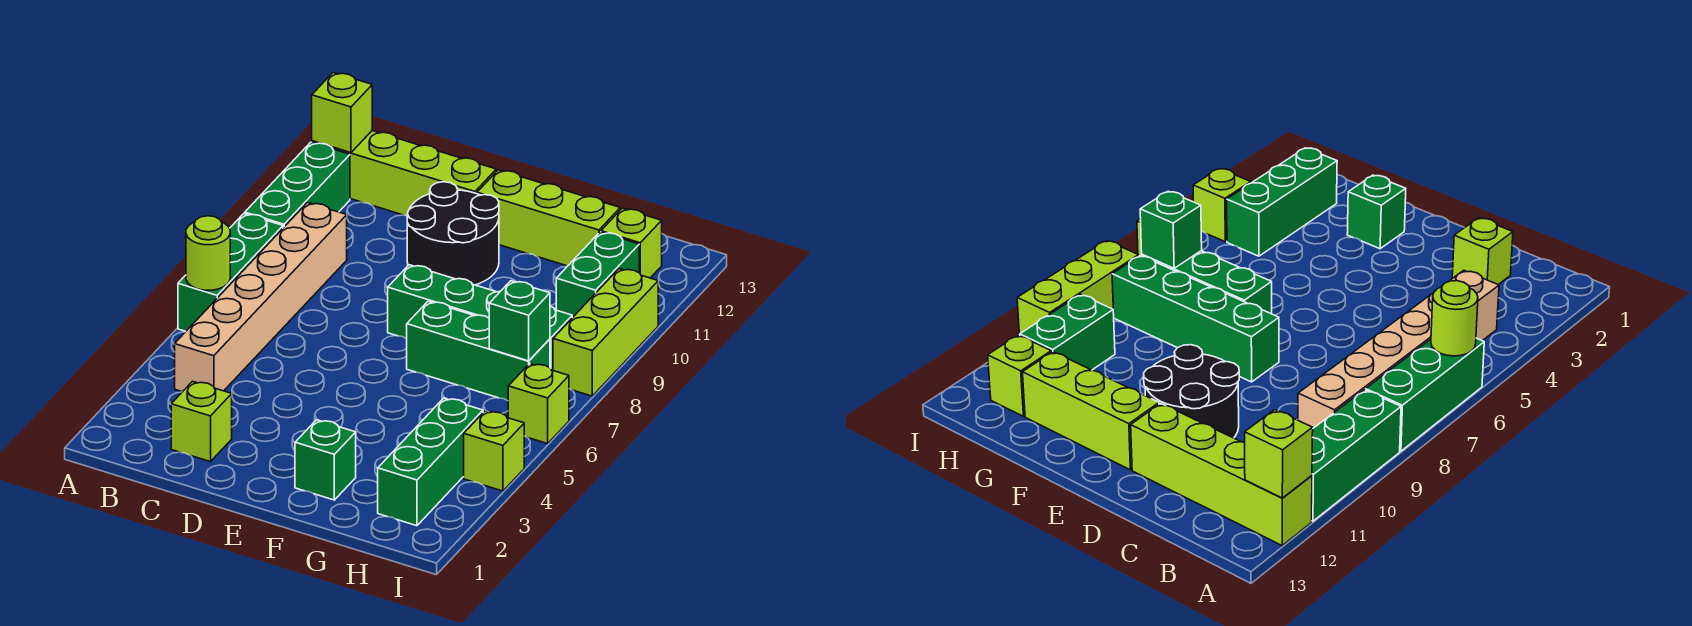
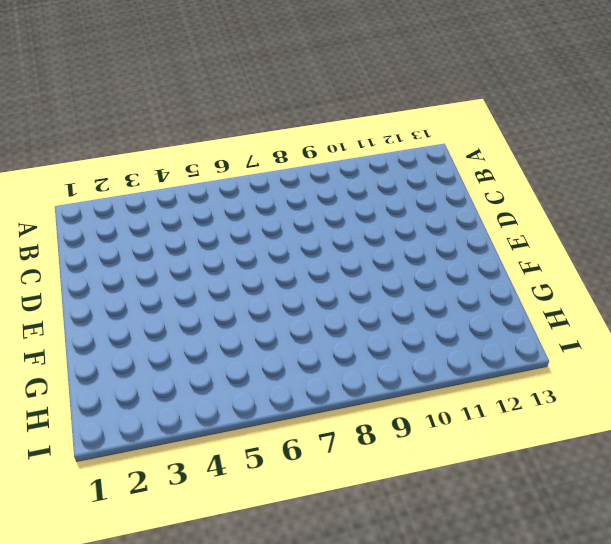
none -> green 1x3 brick [178,214,283,332]
none -> green 1x3 brick [245,142,350,228]
none -> lime 1x4 brick [312,131,496,216]

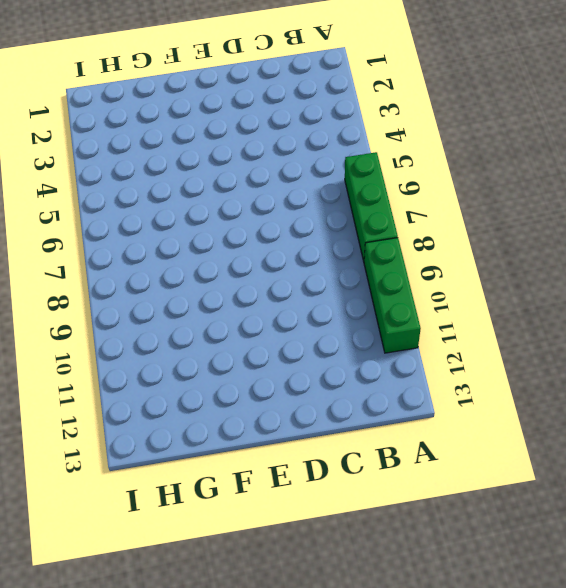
none -> lime 1x4 brick [312,131,496,216]
none -> tan 1x6 brick [175,203,347,392]
none -> lime 1x1 brick [171,381,232,462]

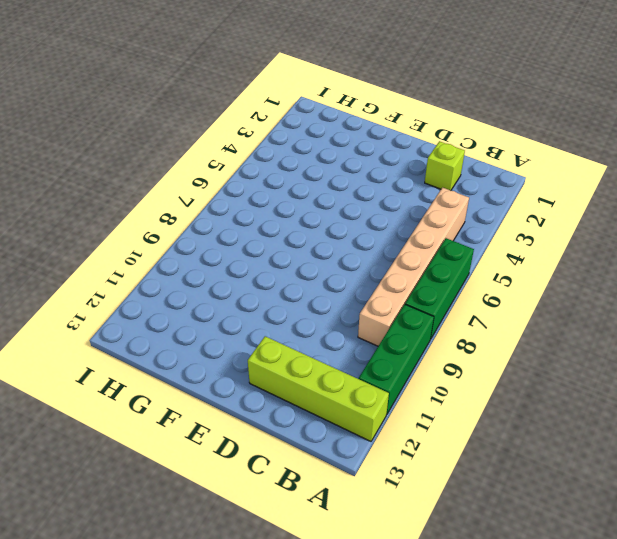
none -> black 2x2 round brick [407,182,499,285]
none -> green 1x4 brick [388,265,572,370]
none -> lime 1x3 brick [477,170,620,266]

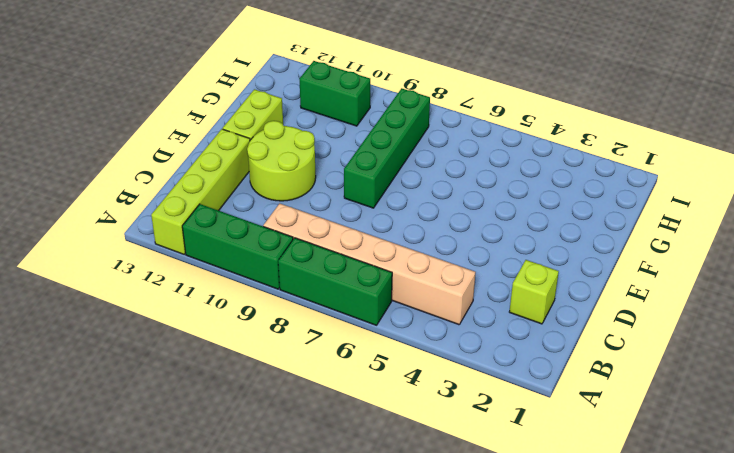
lime 2x2 round brick [247,121,316,201] -> black 2x2 round brick [407,182,499,285]
lime 1x2 brick [222,89,283,140] -> lime 1x3 brick [477,170,620,266]
none -> green 1x1 brick [295,420,356,500]
none -> green 1x3 brick [407,301,550,401]
none -> green 1x3 brick [378,398,483,526]

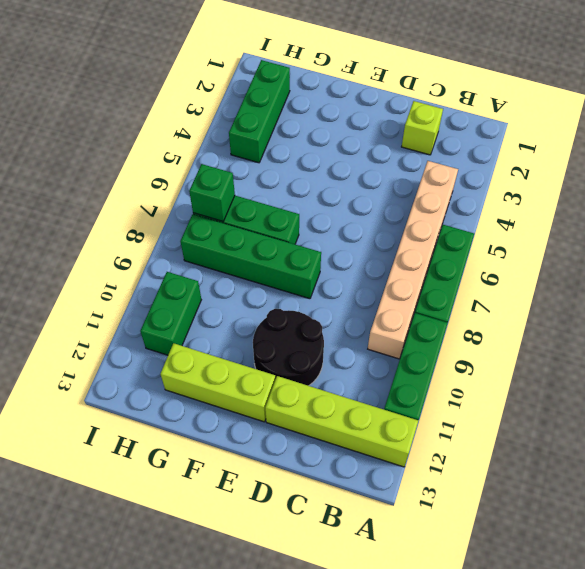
none -> green 1x1 brick [295,420,356,500]
none -> lime 1x1 brick [601,208,662,278]
none -> lime 1x1 brick [464,411,524,491]

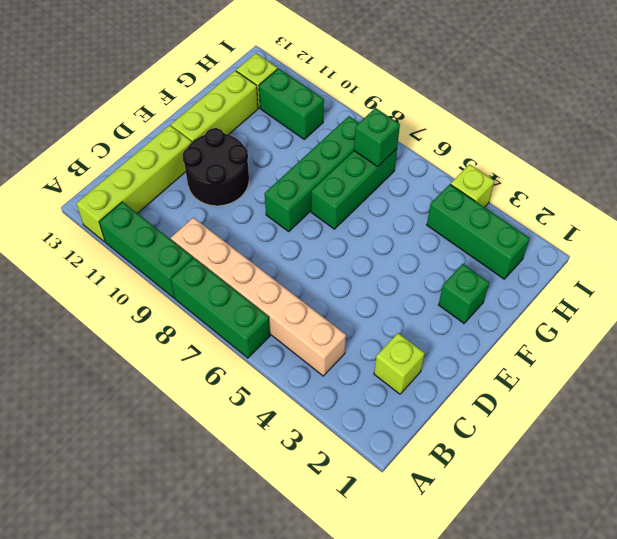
none -> lime 1x1 brick [508,363,569,444]
none -> lime 1x3 brick [553,269,658,396]
none -> lime 1x1 round brick [186,216,230,290]

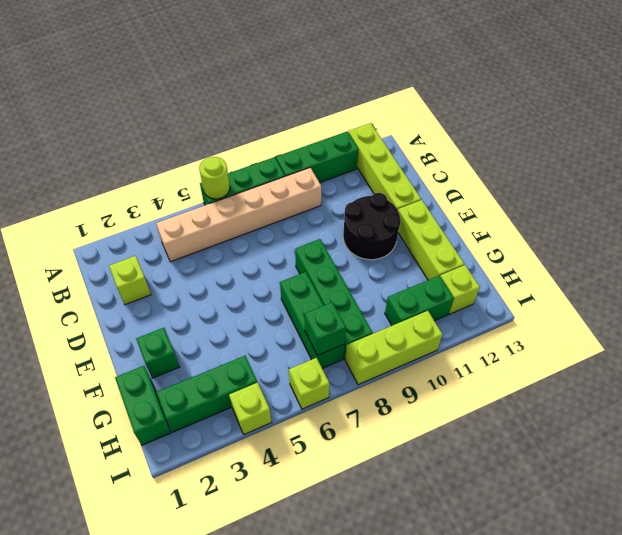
green 1x2 brick [115,366,171,445] -> none
none -> lime 1x1 brick [312,72,372,153]

